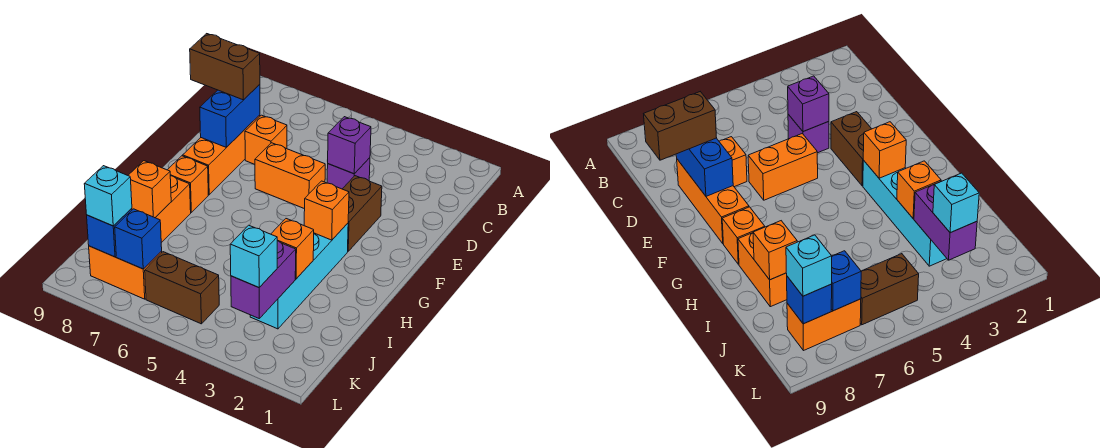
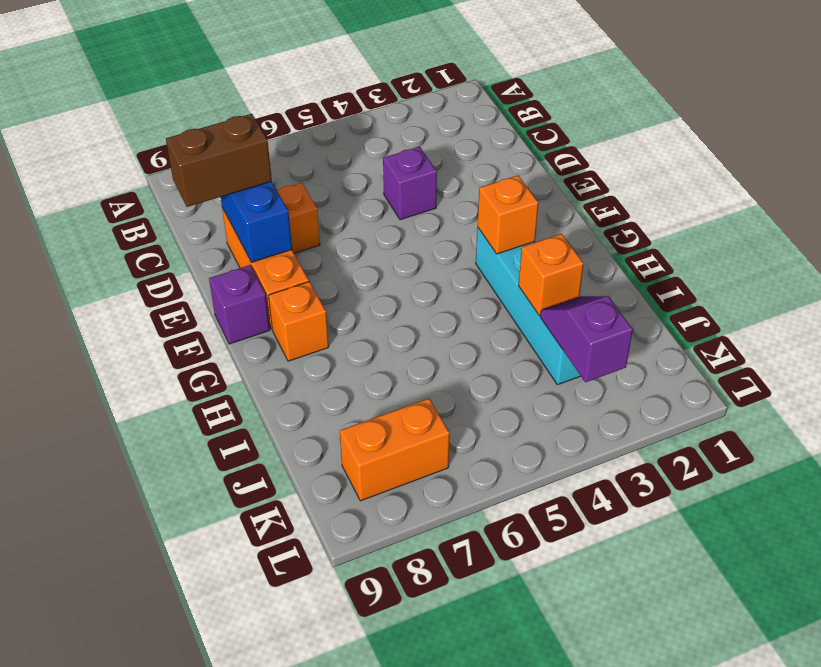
purple 1x1 brick [209,265,270,344] -> purple 1x1 brick moved to [328,117,371,174]
purple 1x2 slope [540,296,633,382] -> purple 1x2 brick [231,241,296,318]
none -> brown 1x2 brick [343,176,382,251]
none -> orange 1x2 brick [255,143,325,209]
none -> orange 1x2 brick [155,176,191,243]

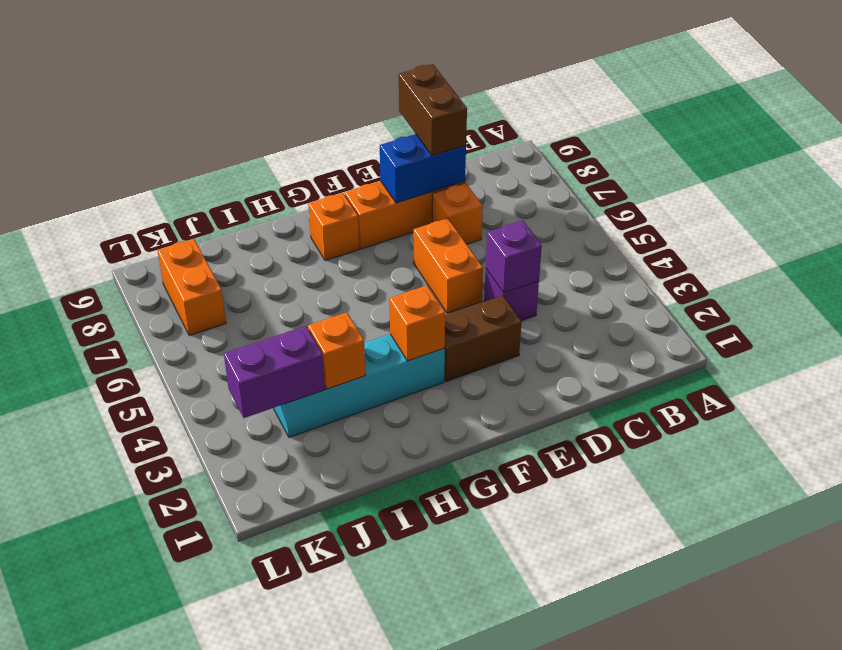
none -> orange 1x2 brick [155,176,191,243]
none -> brown 1x2 brick [145,252,219,324]
none -> orange 1x1 brick [128,161,171,218]

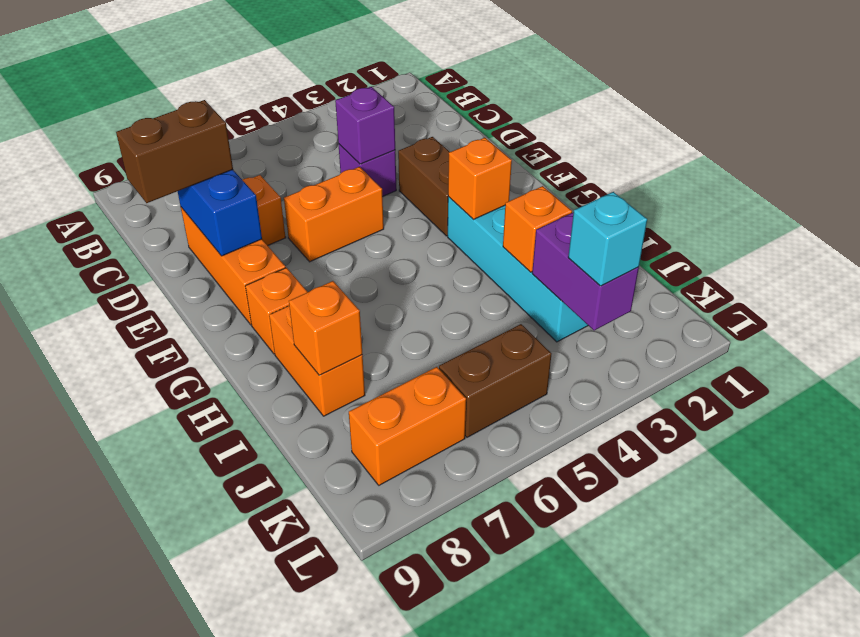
none -> blue 1x1 brick [115,209,162,269]
none -> blue 1x1 brick [87,208,132,257]
none -> cyan 1x1 brick [84,166,132,226]

